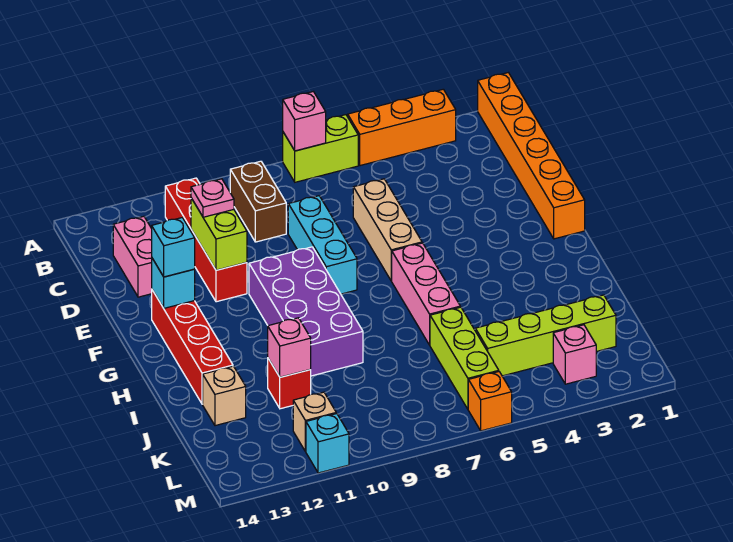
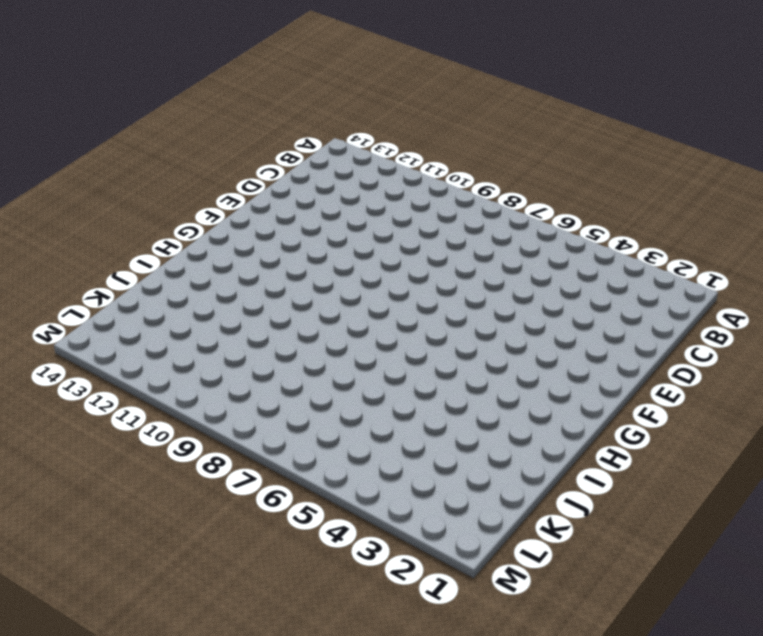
none -> orange 1x6 brick [478,73,585,239]
none -> orange 1x3 brick [348,89,456,166]
none -> lime 1x2 brick [283,115,358,182]

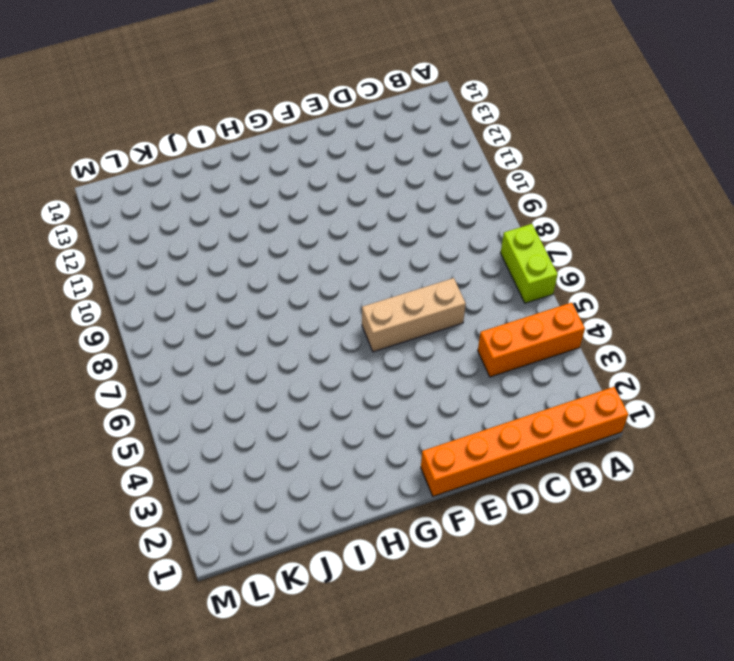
orange 1x3 brick [478,303,585,377] -> orange 1x3 brick turned to [348,89,456,166]
none -> brown 1x2 brick [230,161,286,242]
none -> red 1x4 brick [165,178,247,302]
none -> pink 1x2 brick [113,216,152,297]

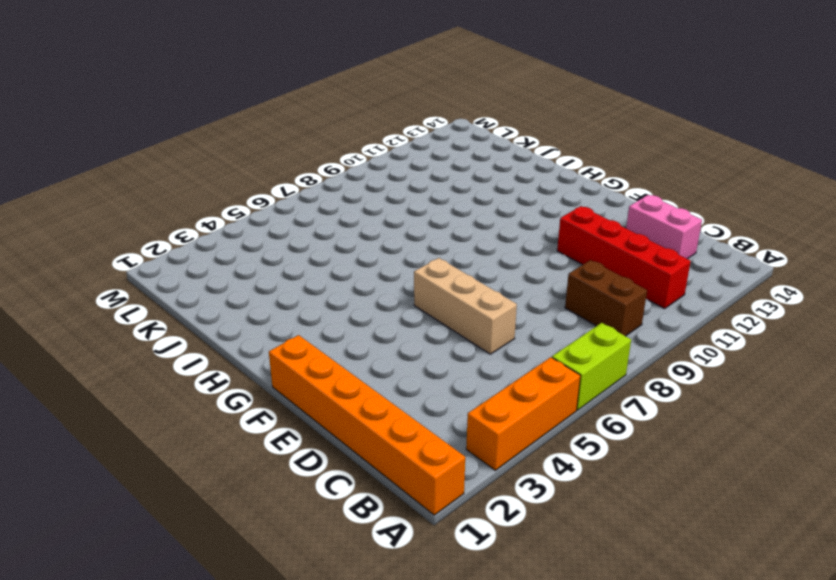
none -> cyan 1x3 brick [288,196,357,294]
none -> purple 2x4 brick [249,247,363,376]
none -> red 1x4 brick [152,290,233,404]

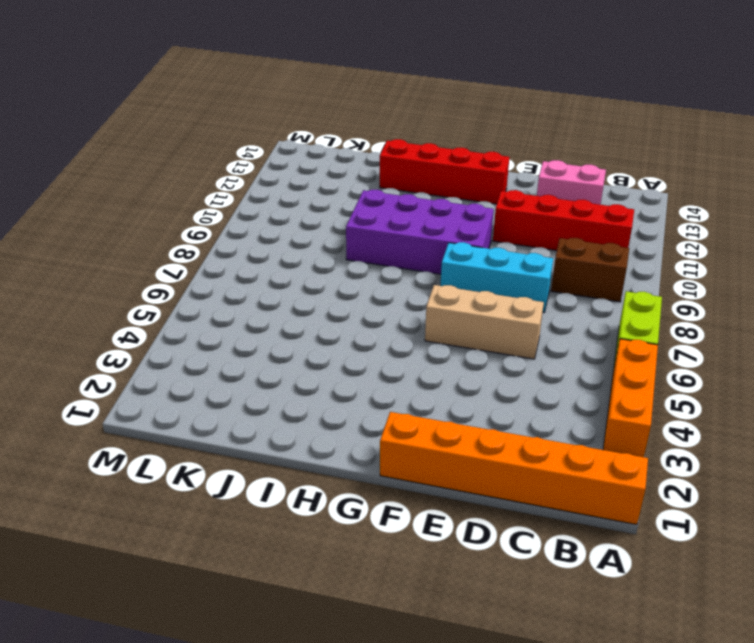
none -> pink 1x3 brick [392,243,460,345]
none -> lime 1x3 brick [430,307,499,409]
none -> red 1x1 brick [268,359,311,409]

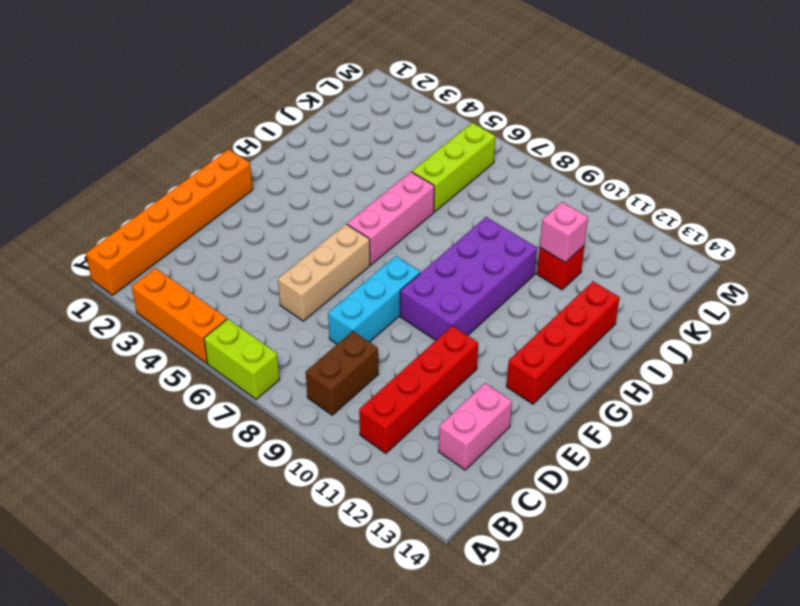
none -> tan 1x1 brick [203,366,246,426]
none -> lime 1x4 brick [475,295,616,376]
none -> pink 1x1 brick [553,325,596,384]

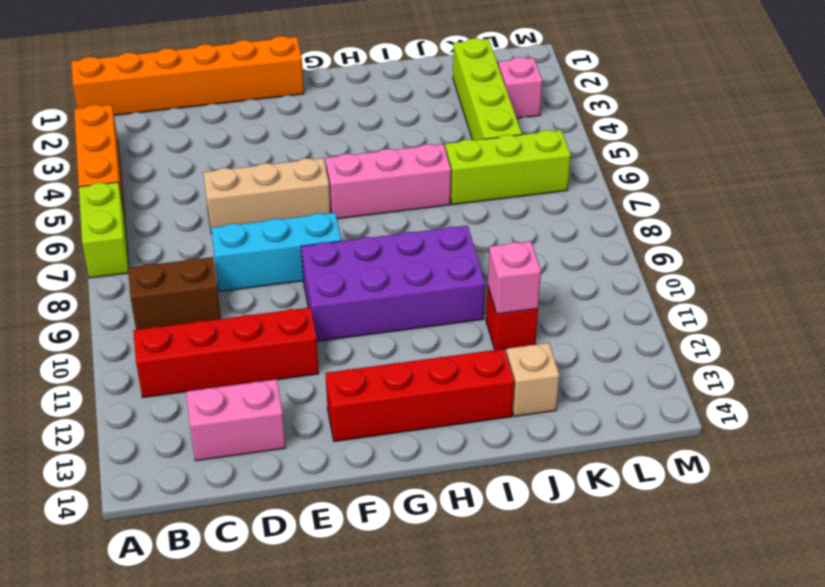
none -> tan 1x1 brick [293,392,336,452]
none -> orange 1x1 brick [468,372,512,431]
none -> cyan 1x1 brick [306,414,349,473]

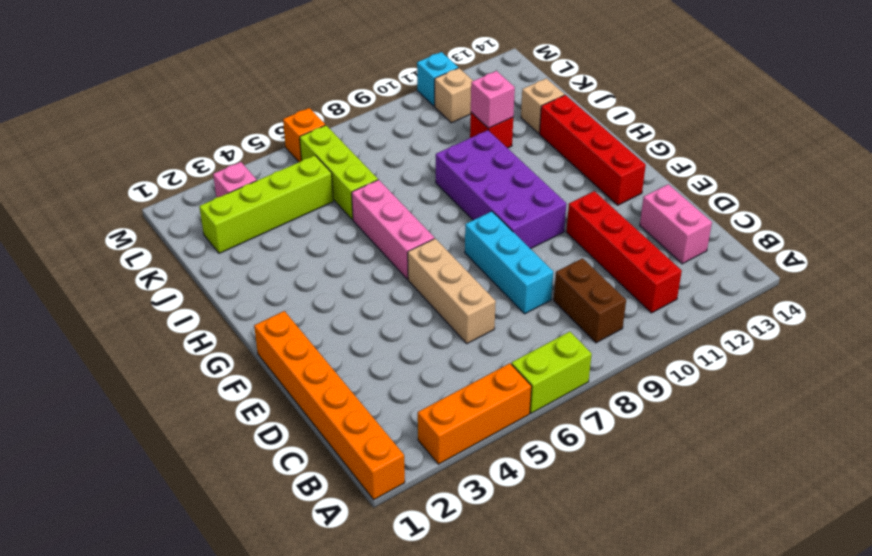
none -> pink 1x1 brick [283,92,326,151]
none -> lime 1x2 brick [191,198,247,270]
none -> cyan 1x1 brick [152,258,195,308]

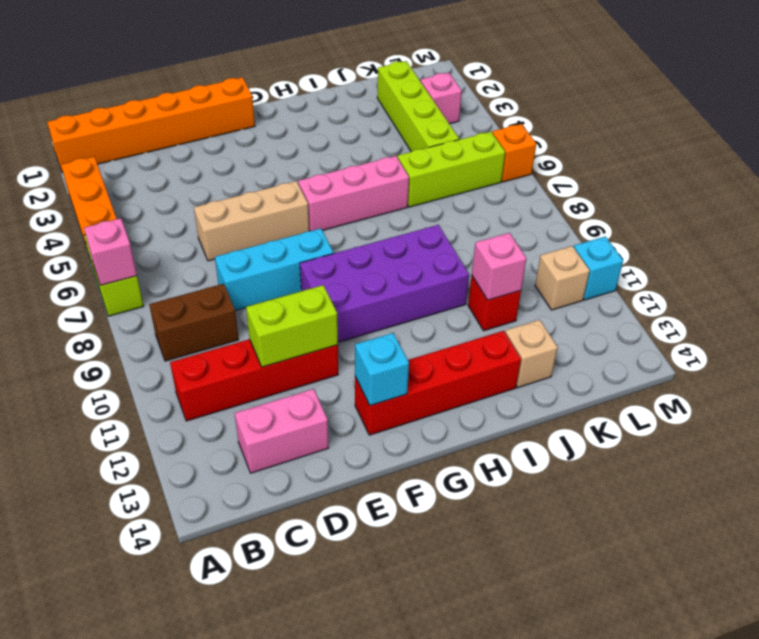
none -> pink 1x1 plate [191,179,234,217]
none -> cyan 1x1 brick [152,218,195,277]

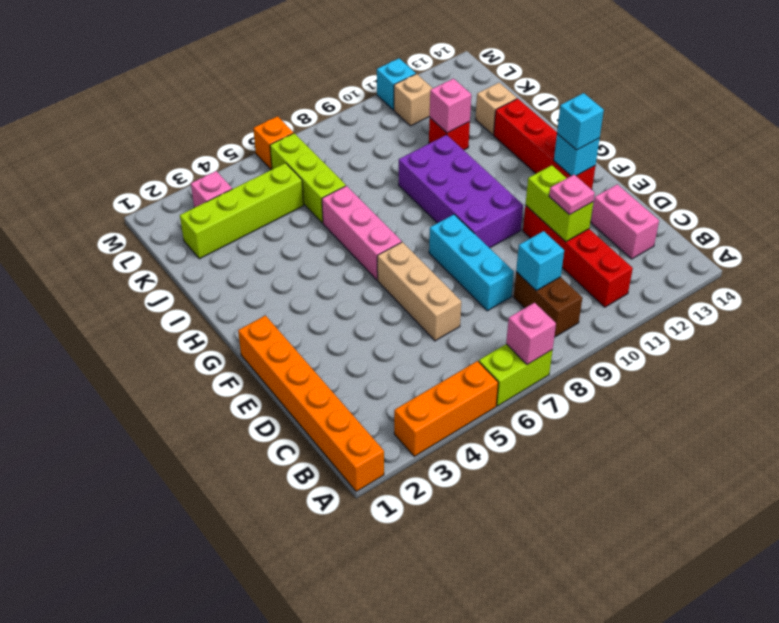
cyan 1x1 brick [516,231,564,291] -> none

